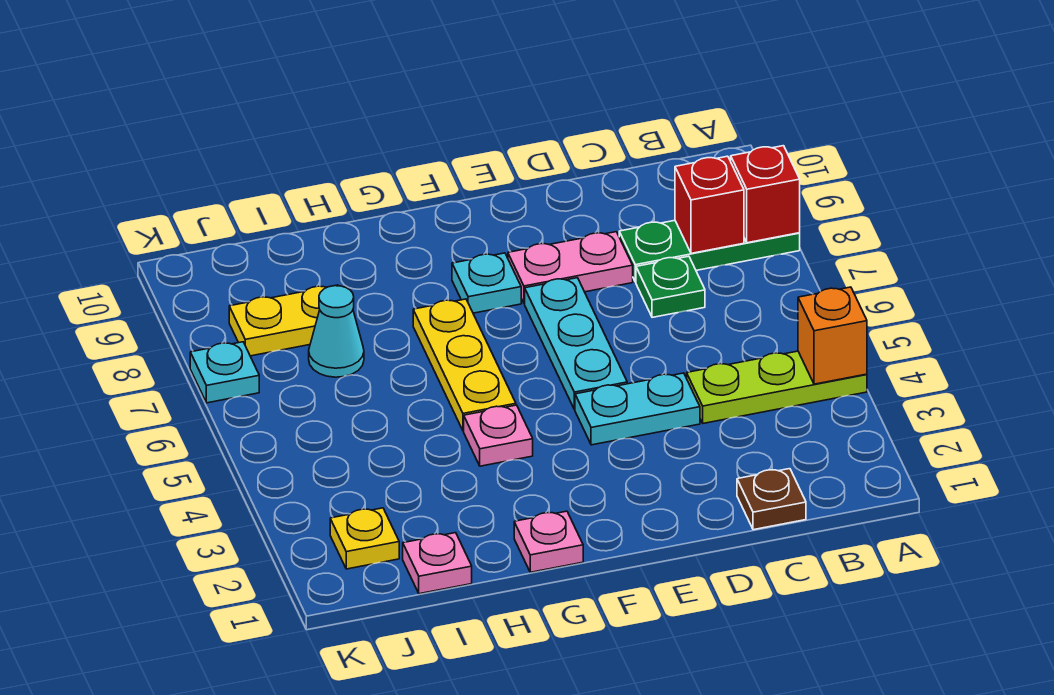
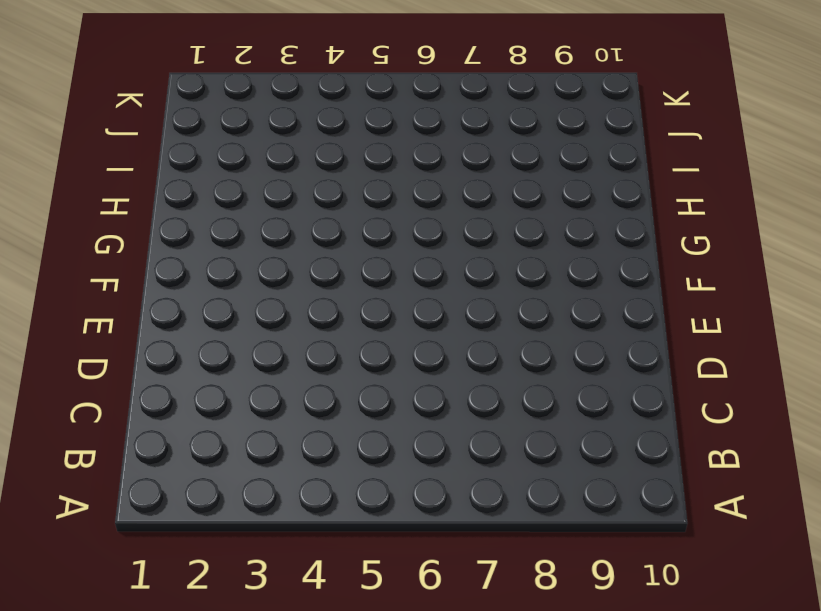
none -> lime 1x3 plate [687,351,867,423]
none -> green 1x3 plate [619,220,800,282]
none -> brown 1x1 plate [737,469,806,530]

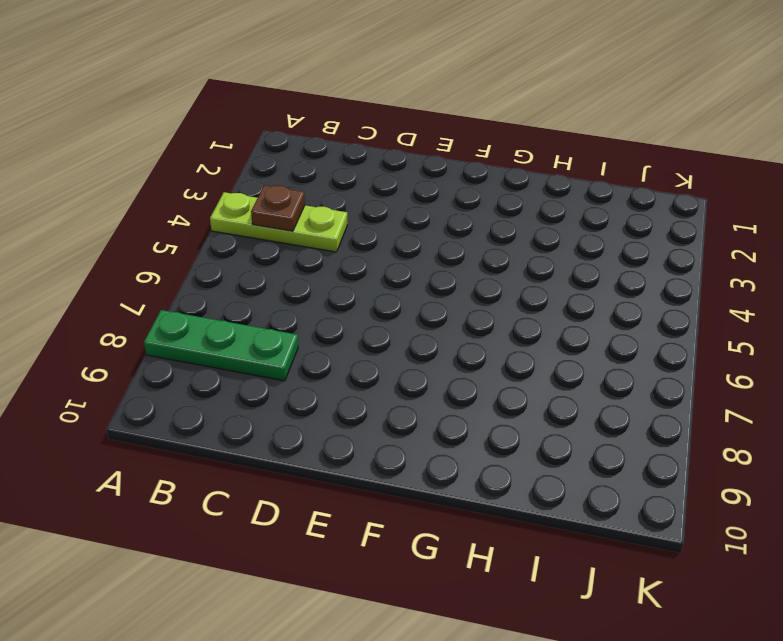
brown 1x1 plate [251,185,305,231] -> brown 1x1 plate moved to [737,469,806,530]
none -> green 1x1 plate [636,256,705,317]
none -> cyan 1x2 plate [575,373,700,445]
none -> pink 1x2 plate [508,232,633,303]

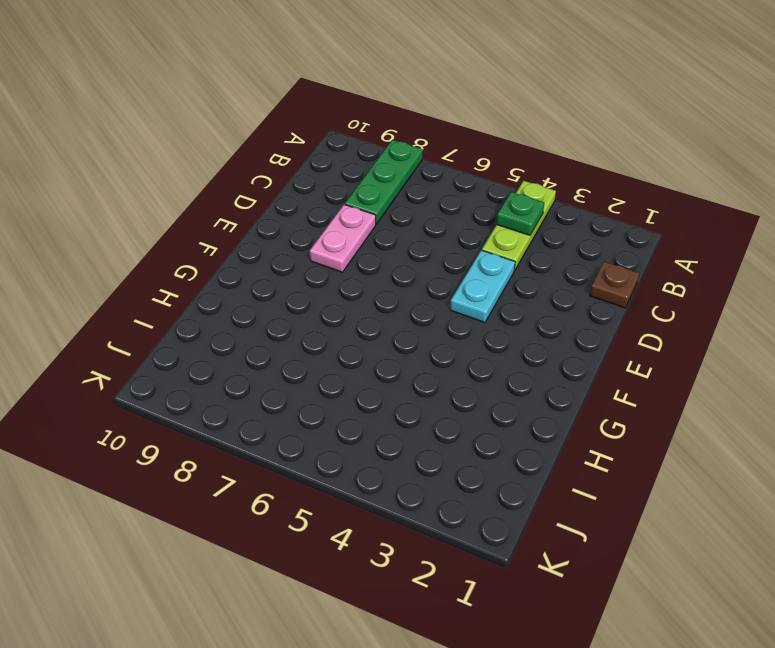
green 1x1 plate [497,192,544,235] -> green 1x1 plate moved to [636,256,705,317]
none -> cyan 1x3 plate [525,278,627,410]
none -> cyan 1x1 plate [452,253,521,313]
none -> pink 1x1 plate [514,511,583,572]

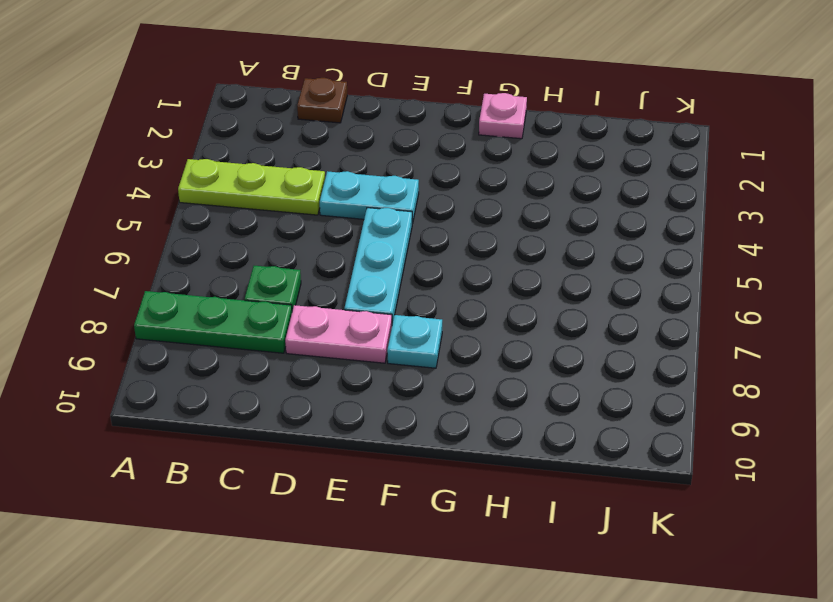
none -> pink 1x1 plate [464,405,533,466]
none -> yellow 1x3 plate [413,299,516,431]
none -> pink 1x1 plate [403,533,472,594]

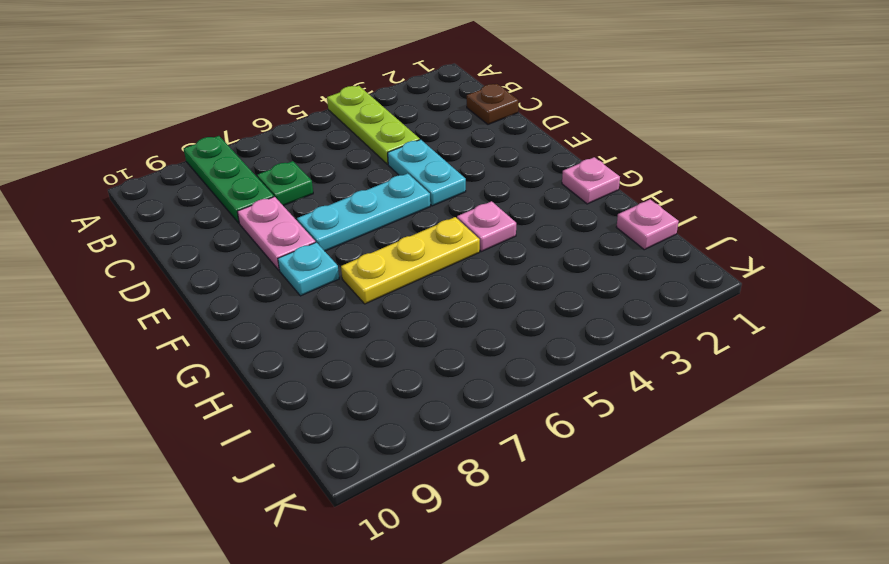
none -> cyan 1x1 cone [309,286,364,377]
none -> yellow 1x2 plate [229,285,338,356]
none -> yellow 1x1 plate [330,508,399,569]

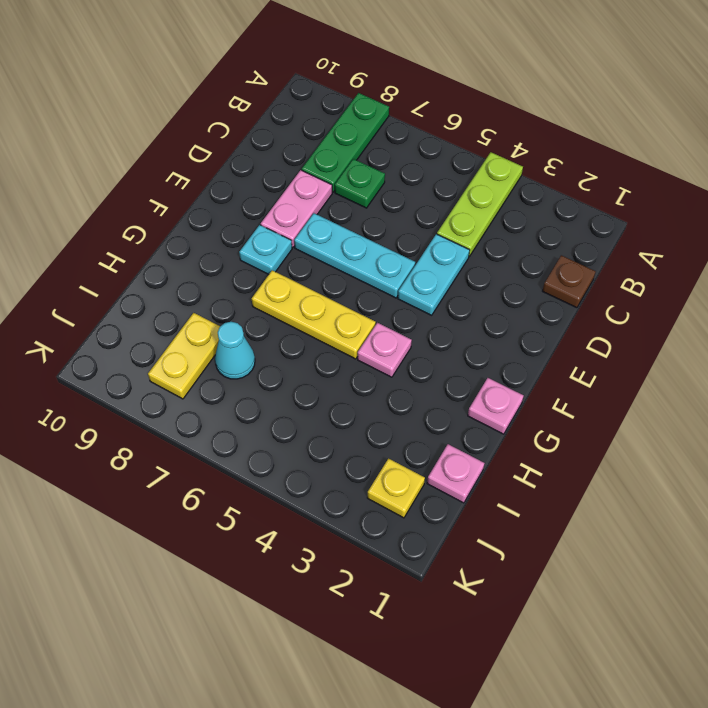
none -> cyan 1x1 plate [190,342,259,403]
none -> orange 1x1 brick [798,287,867,384]
none -> red 1x1 brick [731,146,800,243]

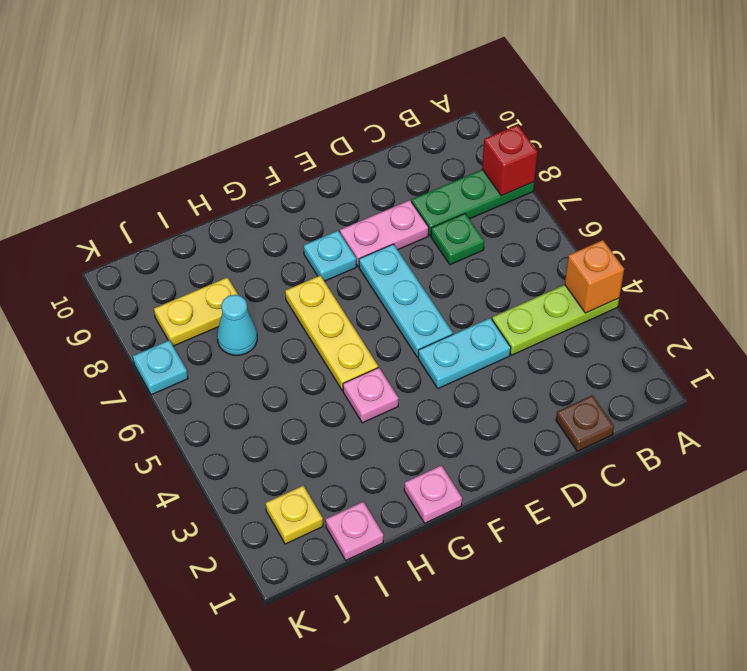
none -> red 1x1 brick [675,156,744,253]

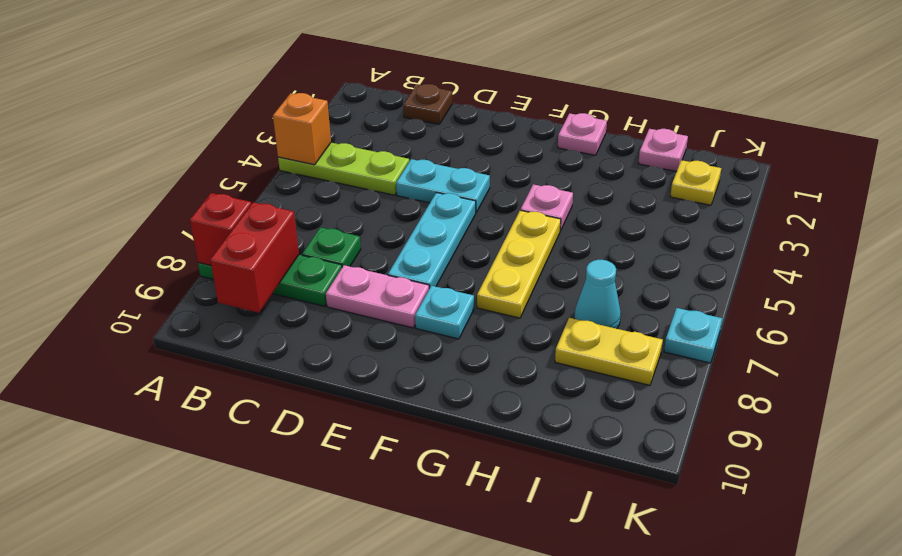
red 1x2 brick [210,202,299,313] -> red 1x1 brick [675,156,744,253]

